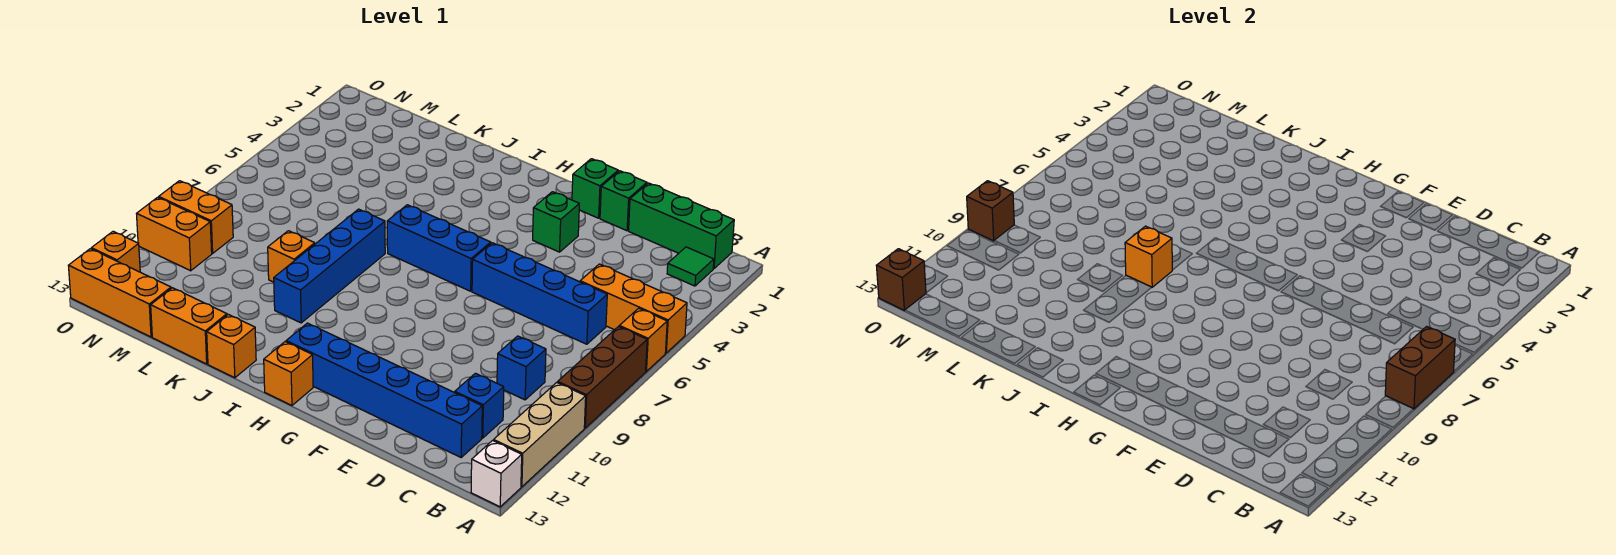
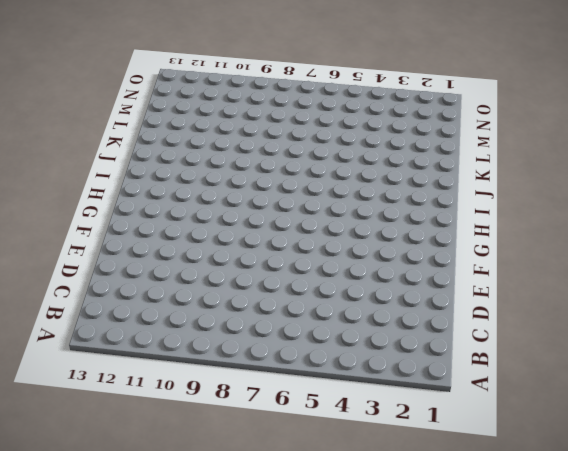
none -> orange 1x3 brick [580,264,687,353]
none -> orange 1x1 brick [619,308,667,371]
none -> brown 1x3 brick [558,327,647,428]

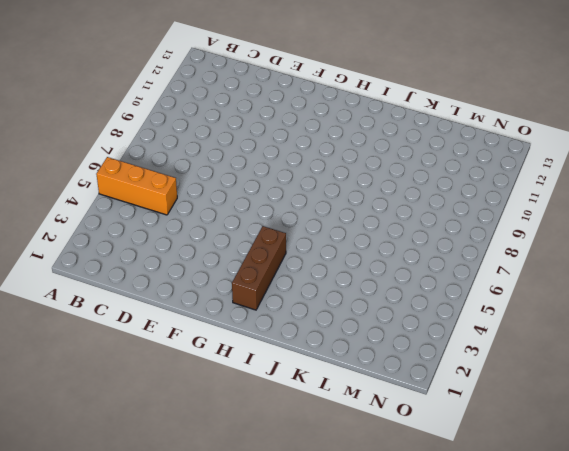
brown 1x3 brick [232,226,286,310] -> brown 1x3 brick moved to [558,327,647,428]
none -> orange 1x1 brick [619,308,667,371]
none -> tan 1x3 brick [494,382,586,487]
none -> white 1x1 brick [471,441,522,507]

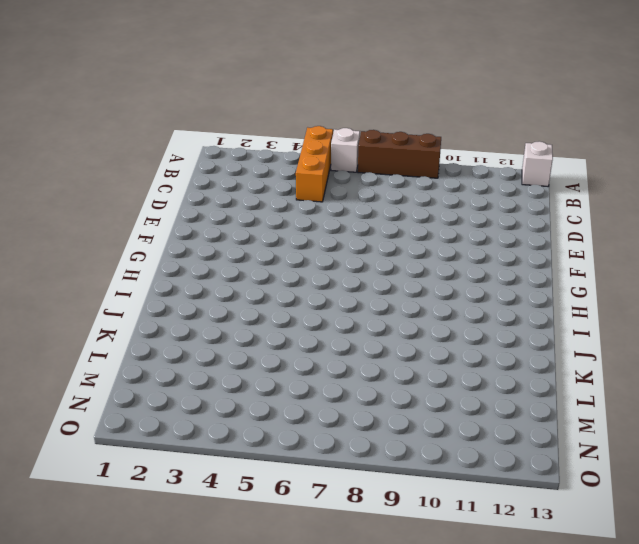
white 1x1 brick [331,128,360,172] -> orange 1x1 brick [619,308,667,371]
none -> tan 1x3 brick [494,382,586,487]
none -> green 1x3 brick [629,183,734,269]
none -> green 1x1 tile [667,247,714,286]

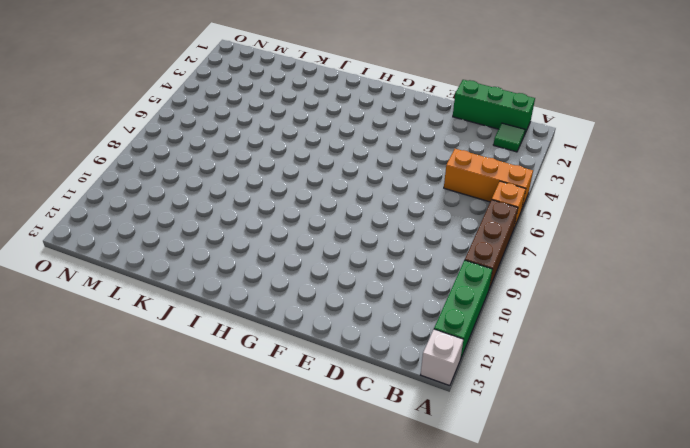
green 1x3 brick [434,260,493,359] -> tan 1x3 brick [494,382,586,487]
none -> blue 1x4 brick [472,243,607,344]
none -> blue 1x1 brick [497,336,546,400]
none -> blue 1x1 brick [455,373,504,438]

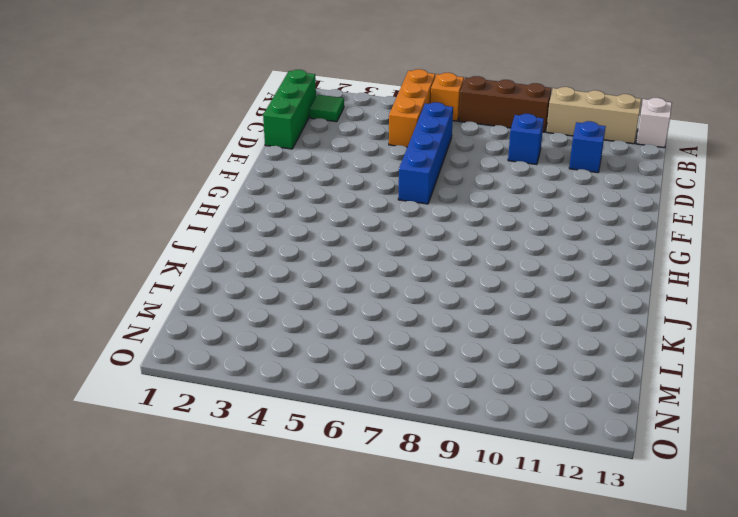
none -> blue 1x6 brick [286,323,482,457]
none -> green 1x1 brick [600,171,647,231]
none -> green 1x1 brick [572,159,618,218]

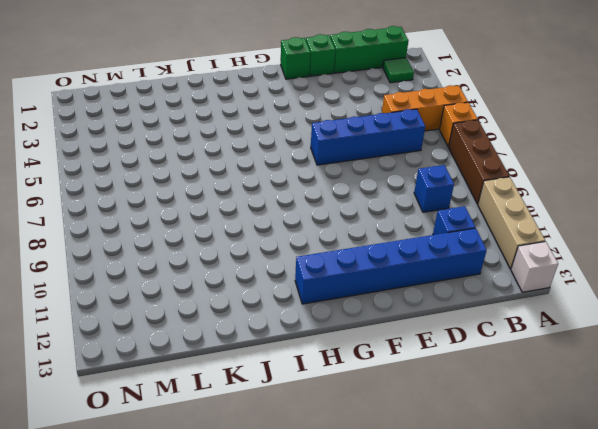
none -> green 1x1 brick [533,192,579,252]
none -> blue 1x3 brick [387,205,491,291]
none -> orange 1x1 brick [264,342,313,405]

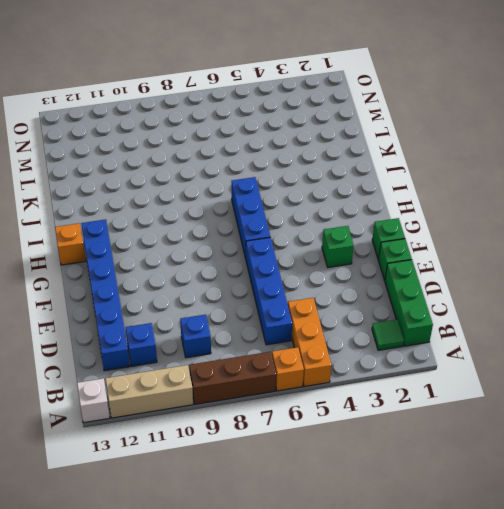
none -> blue 1x4 brick [274,209,385,323]
none -> orange 1x1 brick [207,314,256,378]
none -> orange 1x1 brick [268,231,315,282]

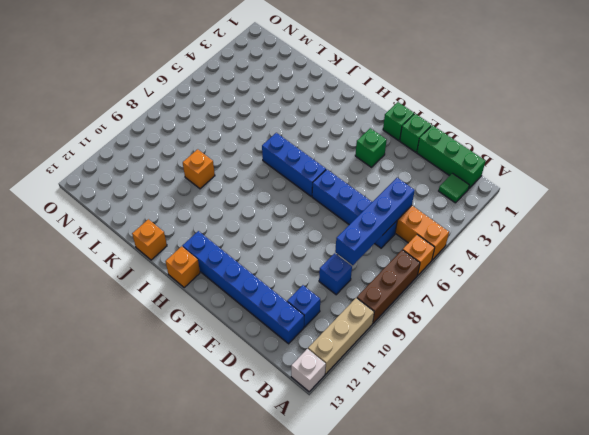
blue 1x4 brick [335,178,415,265] -> blue 1x4 brick moved to [274,209,385,323]
none -> orange 1x2 brick [151,288,227,364]
none -> orange 1x3 brick [68,249,171,337]
none -> orange 1x2 brick [159,181,233,253]

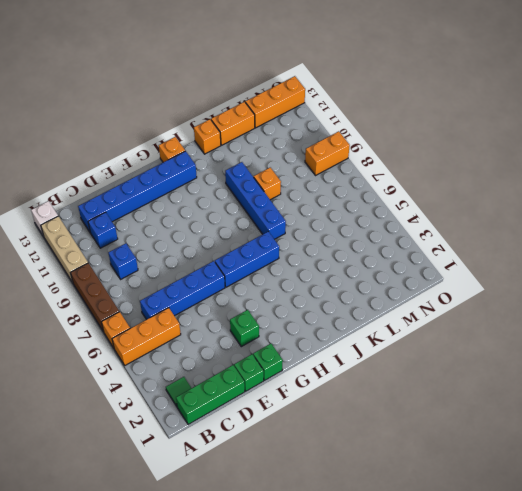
none -> orange 1x2 brick [136,197,212,271]
none -> orange 1x1 brick [91,231,140,272]
none -> brown 1x2 brick [1385,327,1455,409]

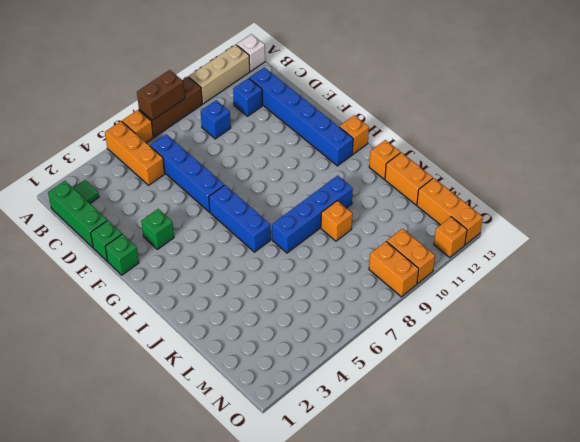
none -> orange 1x1 brick [1125,226,1172,287]
none -> brown 1x1 brick [967,181,1014,241]
none -> brown 1x1 brick [876,249,926,310]

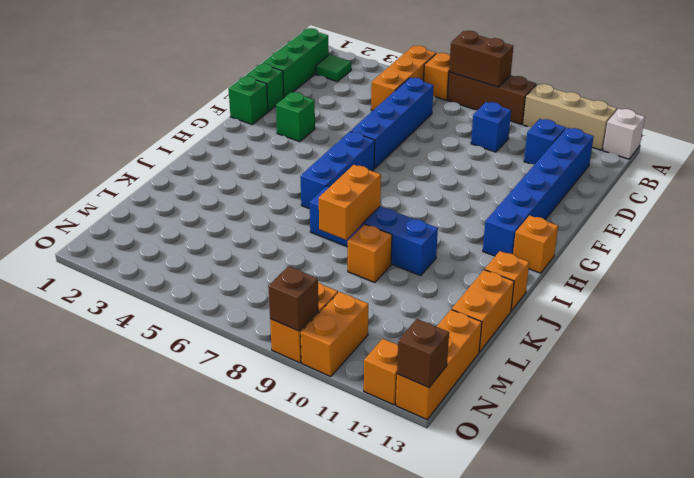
orange 1x2 brick [319,165,381,240] -> orange 1x1 brick [1125,226,1172,287]

